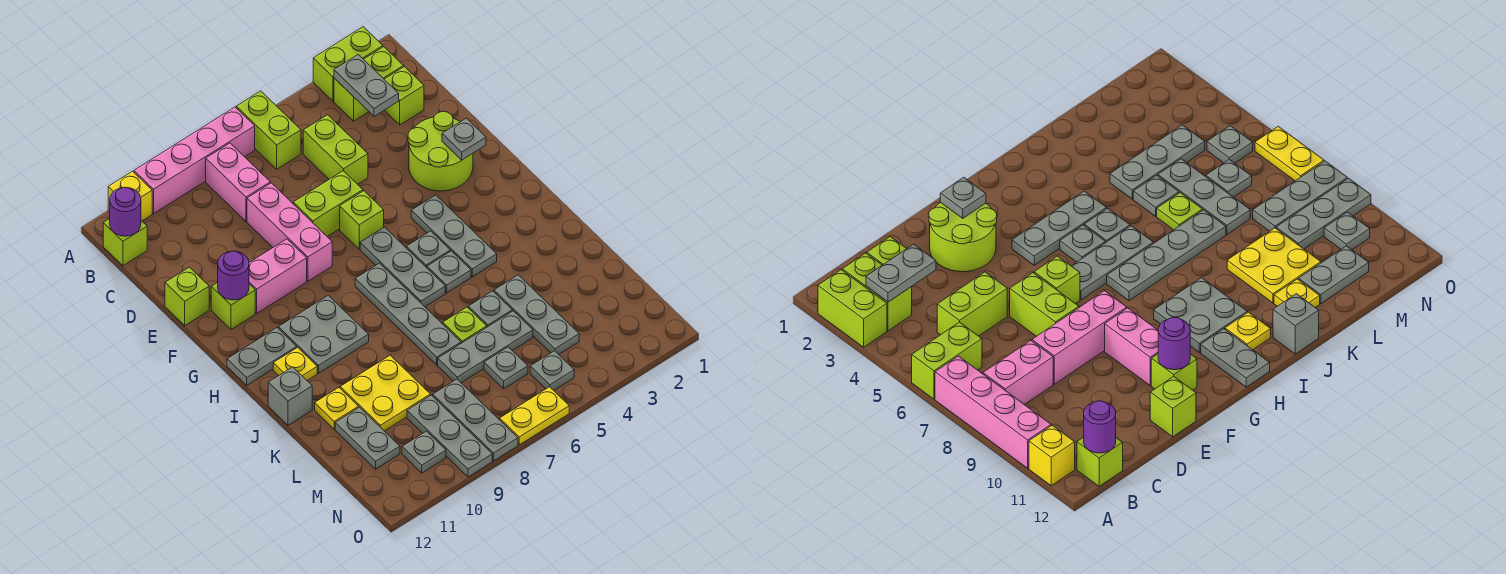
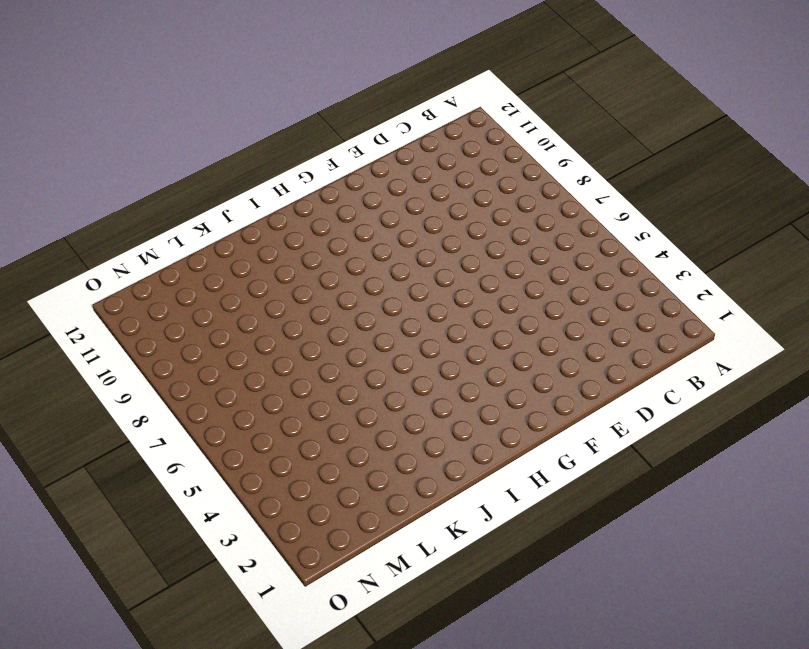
none -> lime 1x2 brick [313,27,383,101]
none -> lime 1x2 brick [236,91,301,169]
none -> pink 1x4 brick [134,107,255,214]
none -> yellow 1x1 brick [108,171,152,221]

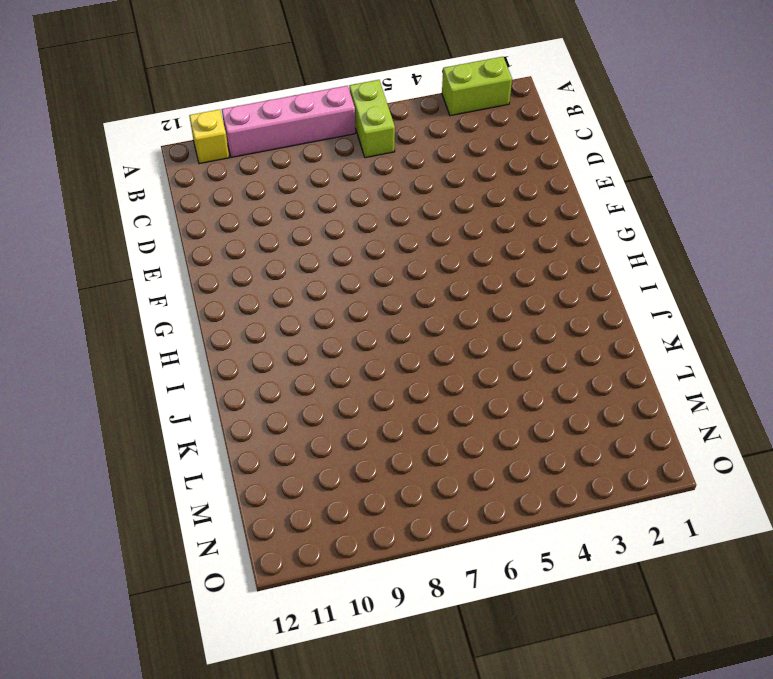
none -> lime 1x2 brick [334,47,404,121]
none -> pink 1x2 brick [206,143,270,221]
none -> lime 1x1 brick [103,219,147,266]
none -> lime 1x1 brick [384,67,424,125]

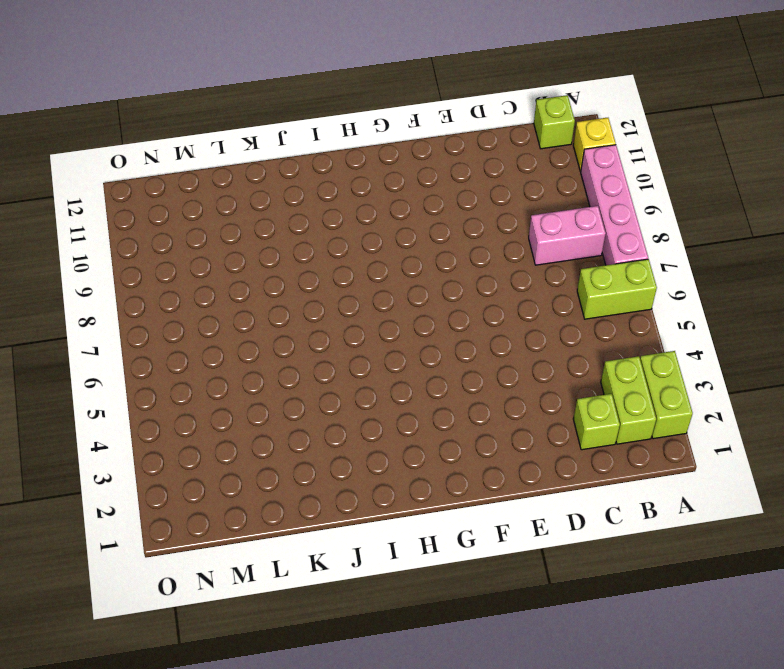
none -> lime 1x2 brick [303,115,368,184]
none -> pink 1x3 brick [247,183,332,281]
none -> lime 2x2 round brick [408,112,473,191]
none -> lime 1x2 brick [293,171,363,236]

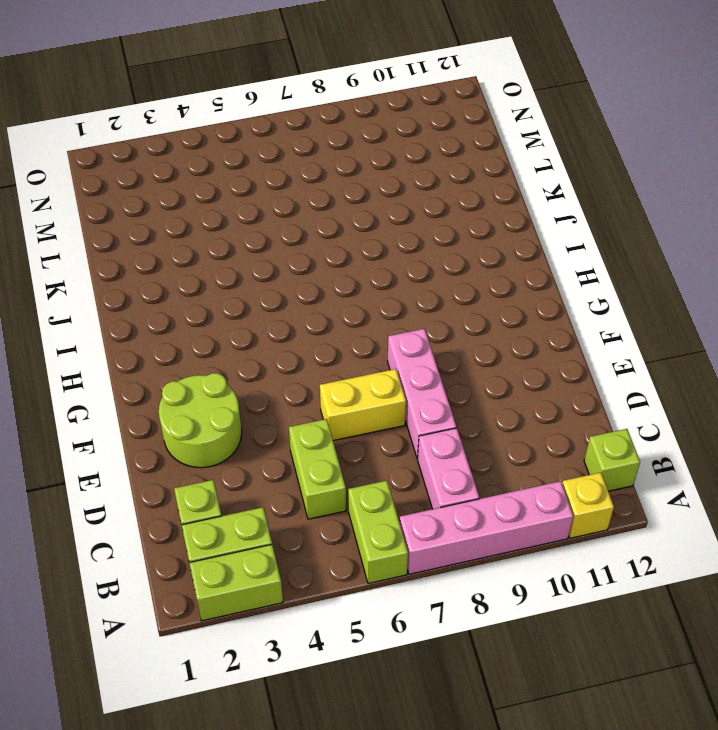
yellow 1x2 brick [320,369,406,441] -> lime 1x2 brick [293,171,363,236]
none -> lime 1x1 brick [165,267,209,326]
none -> lime 1x1 brick [340,191,384,249]
none -> pink 1x2 brick [249,239,307,313]
none -> lime 1x1 brick [211,282,255,329]

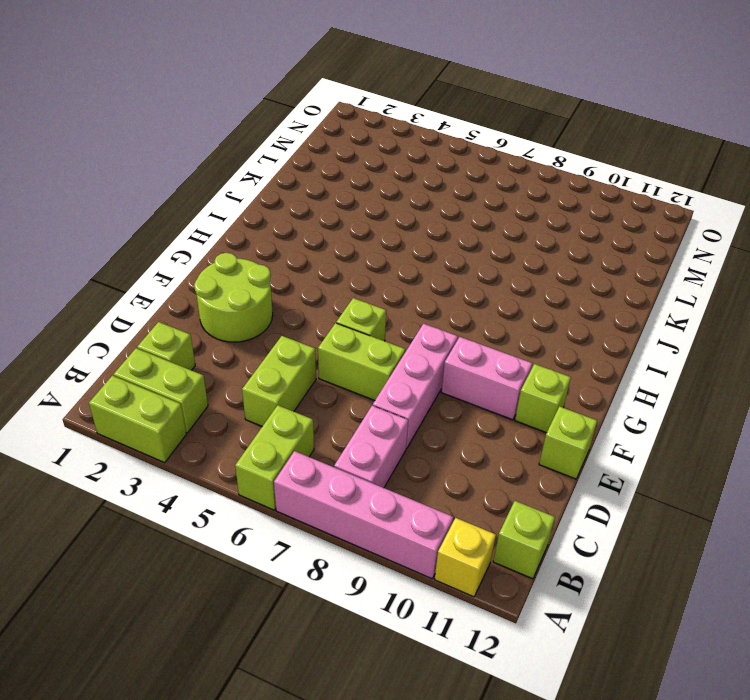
none -> grey 1x3 plate [411,195,497,277]
none -> grey 1x3 plate [360,227,445,307]
none -> grey 1x1 plate [406,231,450,268]
none -> grey 1x4 plate [355,263,461,365]

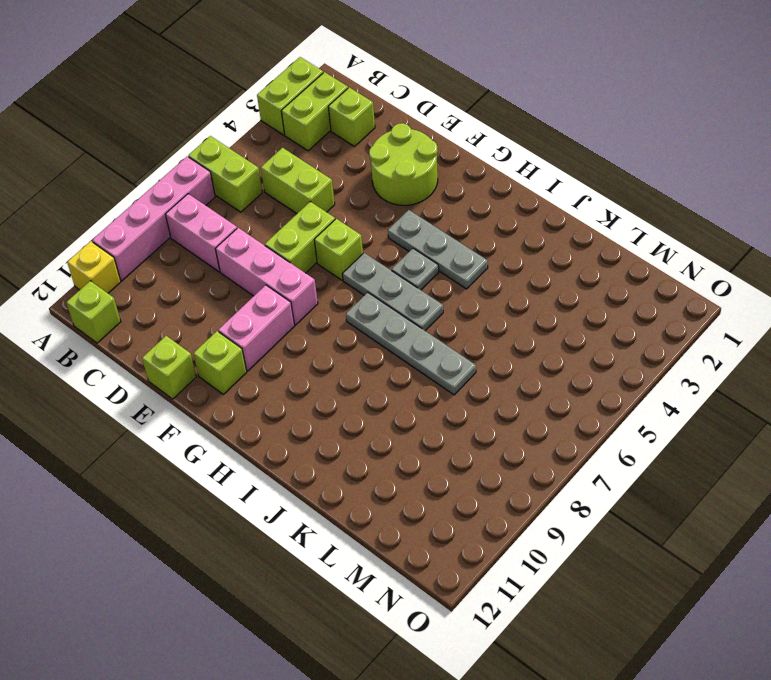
none -> grey 2x2 plate [278,295,369,373]
none -> grey 1x2 plate [227,328,297,385]
none -> grey 1x1 plate [427,251,471,293]
none -> yellow 1x1 plate [273,347,317,381]

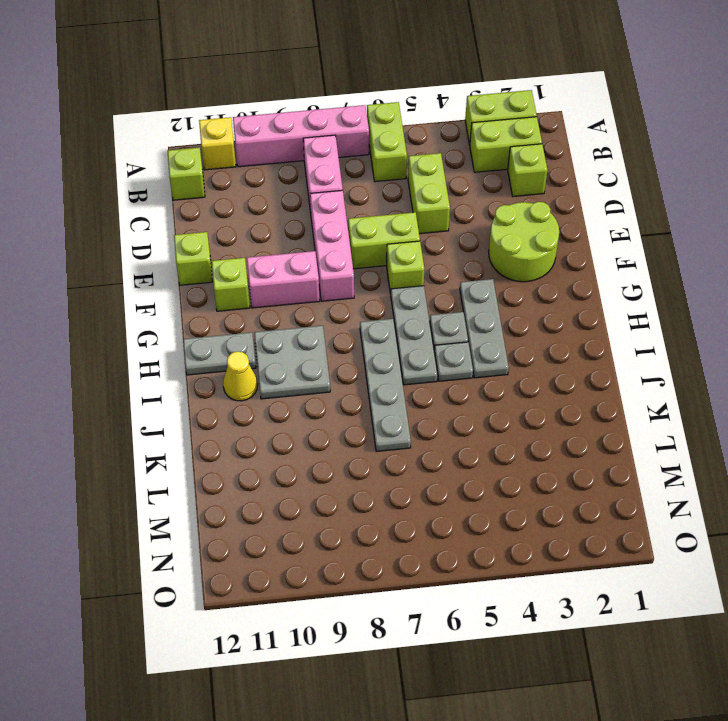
yellow 1x1 cone [223,351,258,401] -> yellow 1x1 plate [273,347,317,381]
none -> grey 1x1 brick [268,367,312,425]
none -> grey 1x3 plate [494,275,579,354]
none -> grey 1x1 plate [468,291,512,327]
none -> lime 1x1 plate [443,307,487,343]

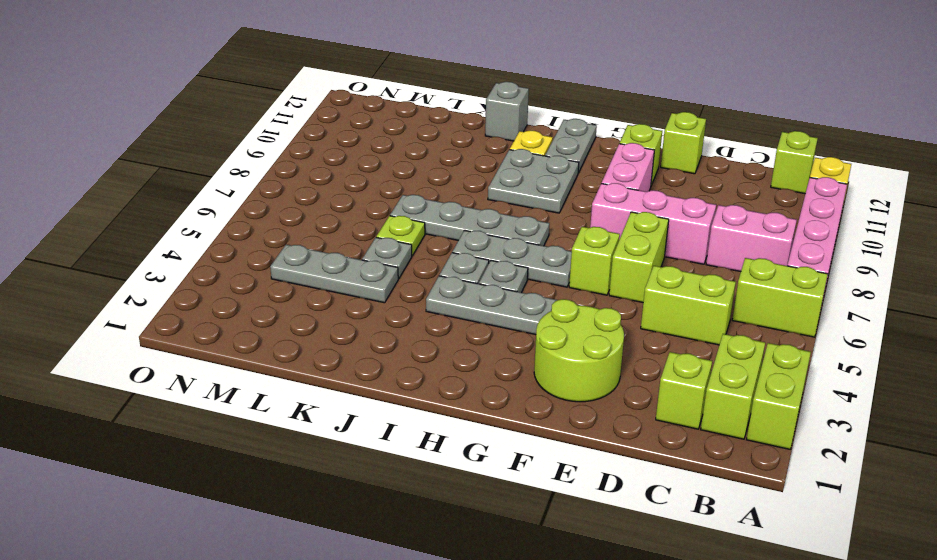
none -> yellow 2x2 plate [340,355,431,431]
none -> yellow 1x1 plate [315,388,359,429]
none -> grey 1x3 plate [438,311,533,383]
none -> grey 1x2 plate [335,407,400,469]

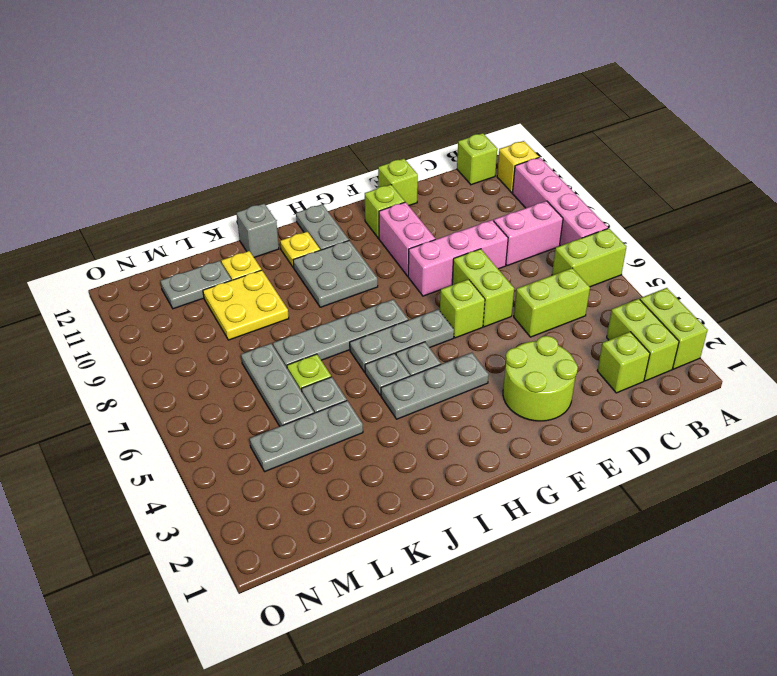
none -> grey 1x1 plate [484,347,528,389]
none -> grey 1x3 plate [433,379,518,461]
none -> grey 1x3 plate [407,395,492,477]
none -> grey 1x1 plate [530,351,574,390]

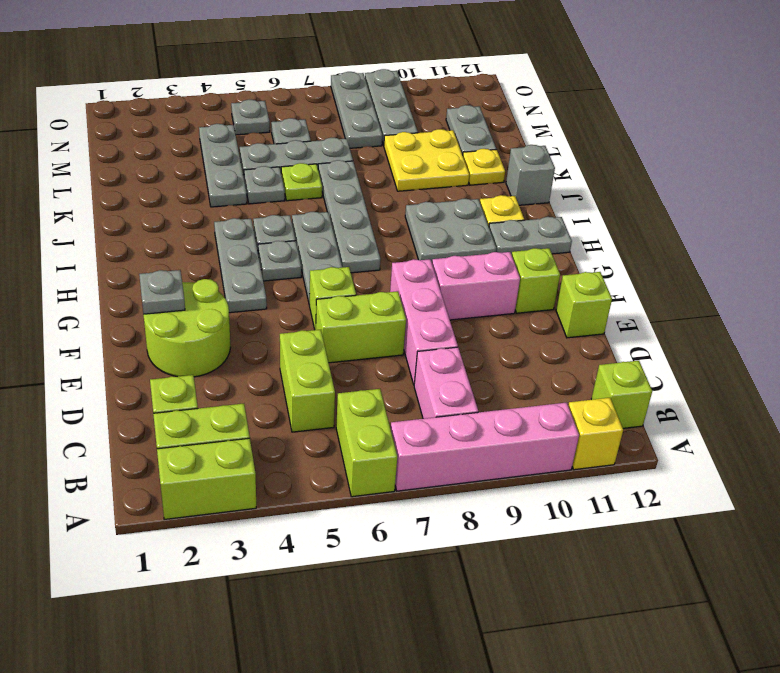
none -> grey 1x1 plate [402,431,446,473]
none -> yellow 1x2 plate [500,387,569,445]
none -> grey 1x2 plate [334,55,399,116]
none -> purple 1x1 round brick [109,187,141,236]

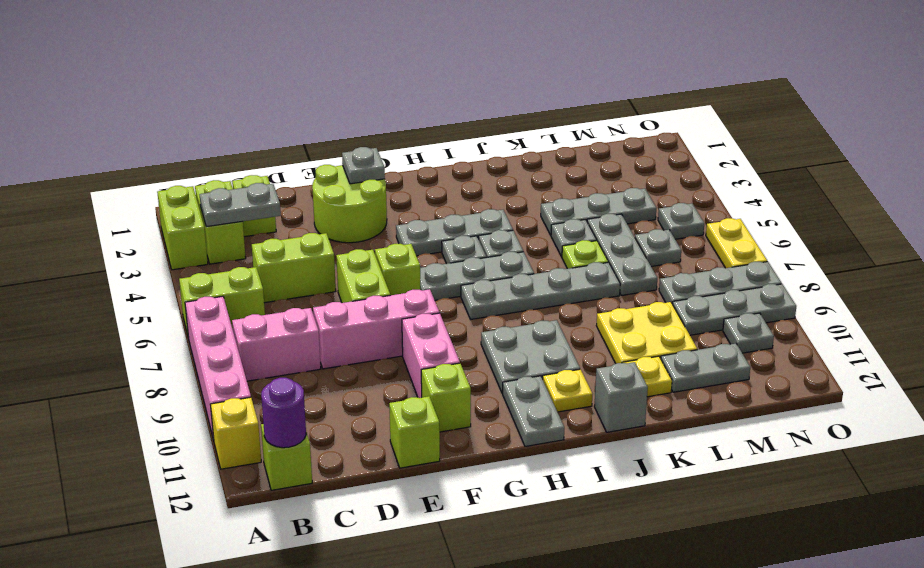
none -> purple 1x1 round brick [218,251,249,300]

